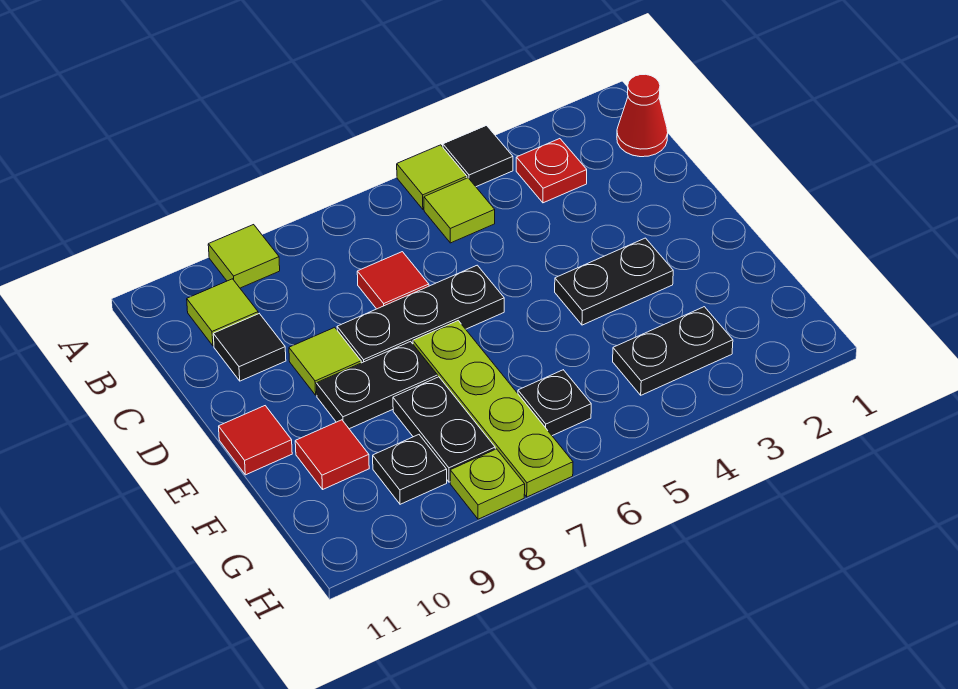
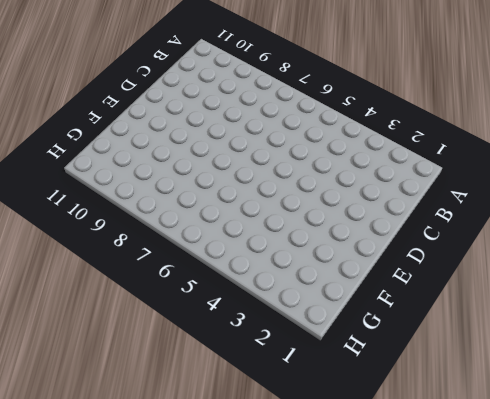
none -> black 1x1 tile [443,126,513,187]
none -> lime 1x1 tile [397,145,467,209]
none -> lime 1x1 tile [208,225,280,288]

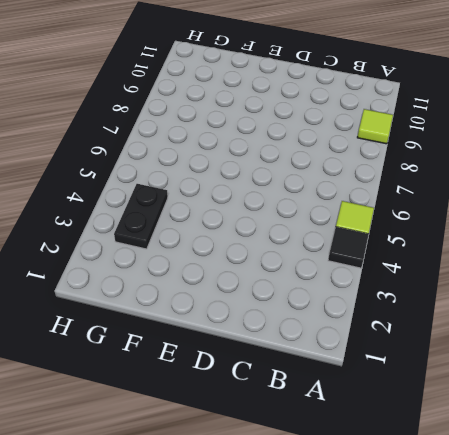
none -> red 1x1 cone [617,74,668,157]
none -> red 1x1 plate [516,139,587,203]
none -> lime 1x1 tile [424,178,495,243]

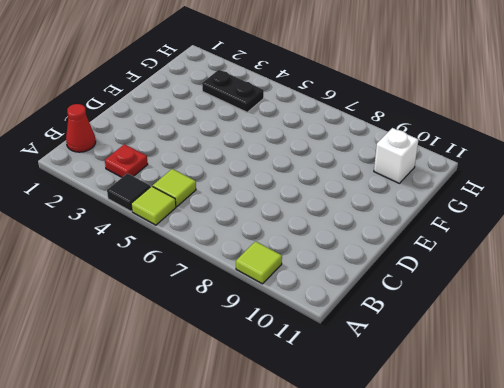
white 1x1 brick [374,128,418,183] -> none
none -> lime 1x1 tile [187,279,258,346]
none -> red 1x1 tile [357,252,429,309]
none -> black 1x1 tile [213,314,286,381]

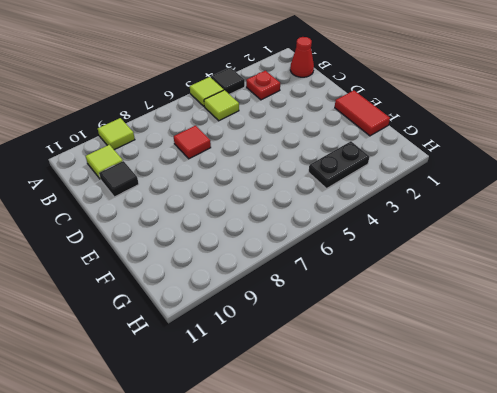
red 1x2 tile [335,91,390,136] -> none
none -> black 1x3 plate [337,265,504,363]
none -> lime 1x1 tile [289,327,361,395]
none -> black 1x2 plate [555,238,673,325]

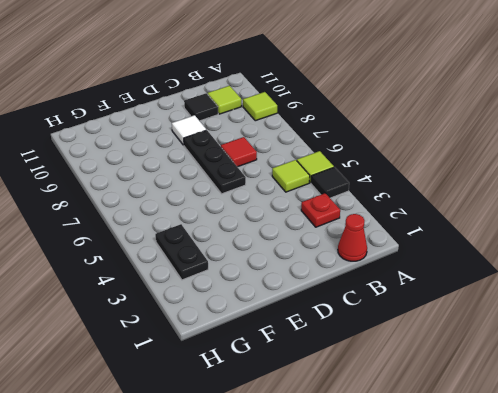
white 1x1 tile [172,115,206,145] -> lime 1x1 tile [289,327,361,395]
none -> black 1x2 plate [555,238,673,325]
none -> lime 1x4 plate [413,321,573,497]
none -> black 1x2 plate [316,342,438,429]

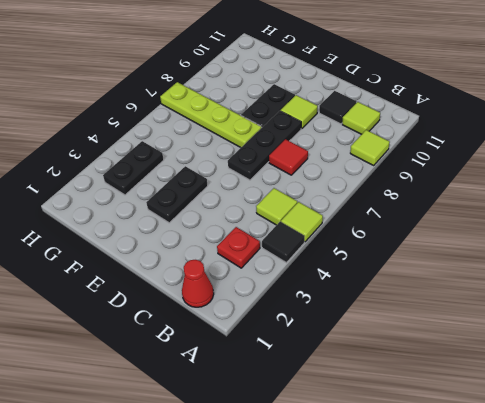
none -> red 1x1 tile [219,406,292,475]
none -> black 1x2 plate [393,377,495,482]
none -> red 1x1 tile [295,420,369,489]

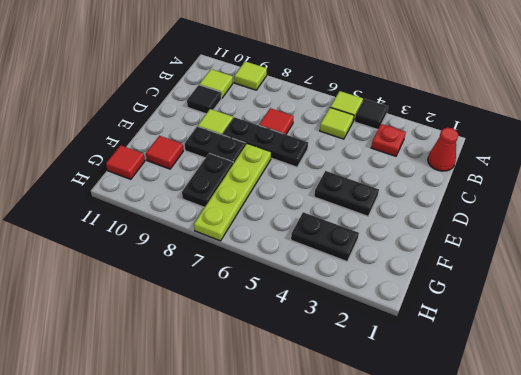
red 1x1 tile [106,145,145,179] -> red 1x1 tile moved to [219,406,292,475]
none -> black 1x1 plate [518,370,591,436]
none -> black 1x1 plate [373,435,447,504]
none -> lime 1x1 plate [450,449,525,519]

